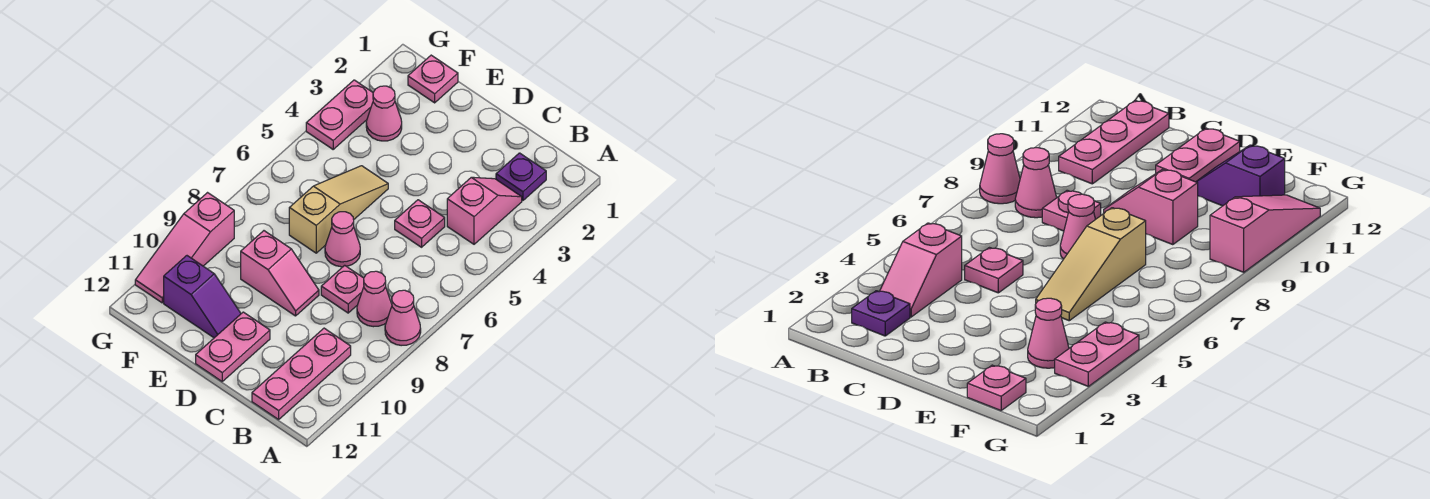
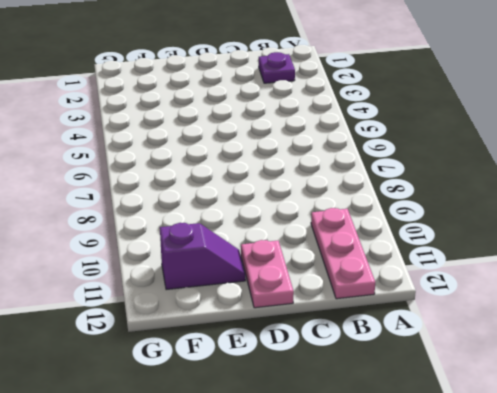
none -> pink 1x1 cone [385,290,421,346]
none -> pink 1x2 slope [447,177,522,244]
none -> pink 1x1 cone [357,271,392,327]

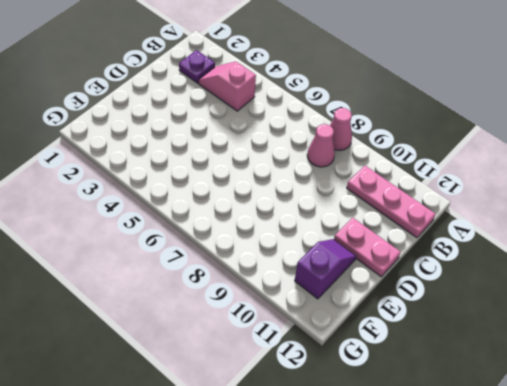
none -> pink 1x1 plate [395,200,445,247]
none -> pink 1x1 plate [321,265,364,313]
none -> pink 1x1 cone [325,212,360,267]

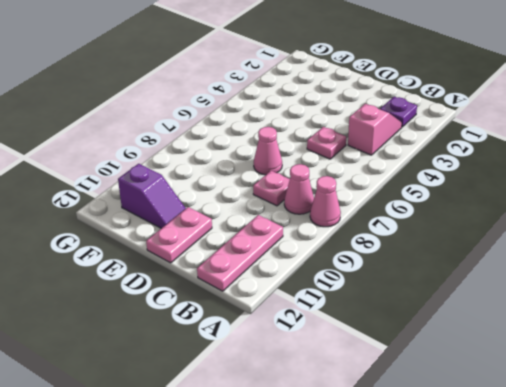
none -> pink 1x2 slope [241,231,319,316]
none -> tan 1x3 slope [289,166,388,253]
none -> pink 1x1 plate [408,55,458,103]

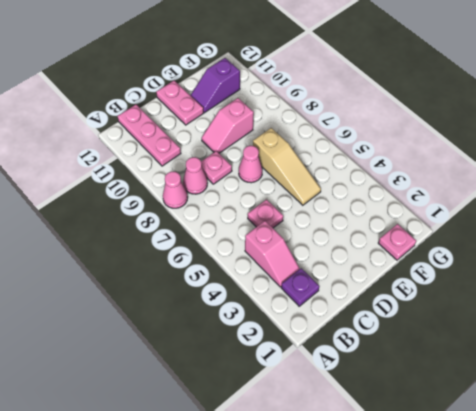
none -> pink 1x1 cone [366,86,402,141]
none -> pink 1x2 plate [306,80,373,149]
none -> pink 1x3 slope [135,193,234,303]

